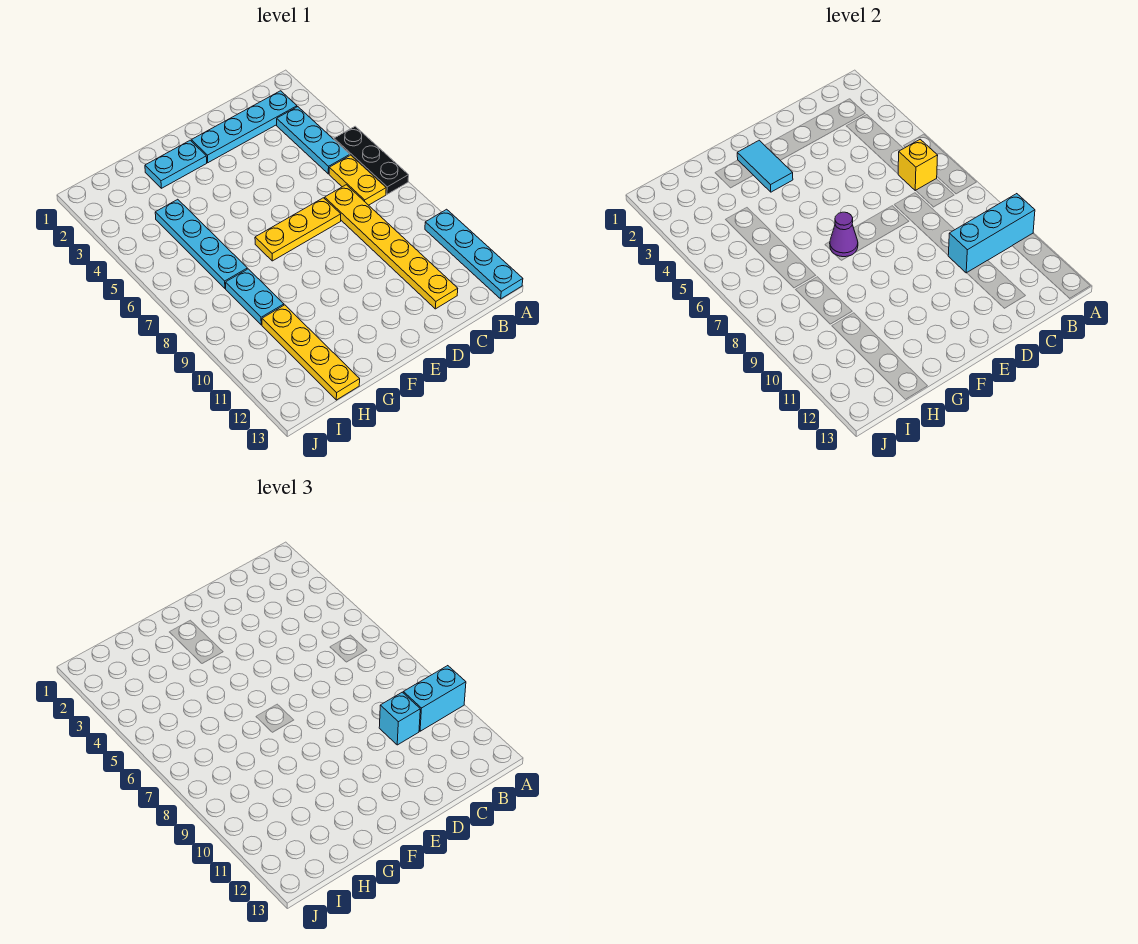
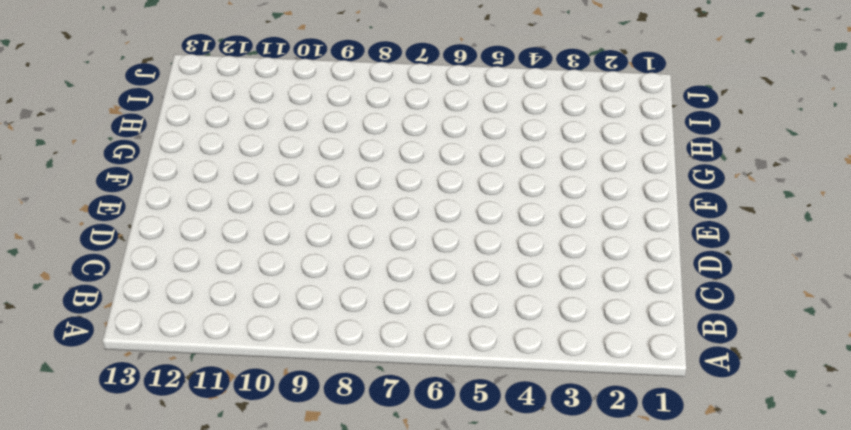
none -> black 1x3 plate [334,126,409,194]
none -> cyan 1x4 plate [425,209,523,299]
none -> cyan 1x4 plate [191,91,297,163]

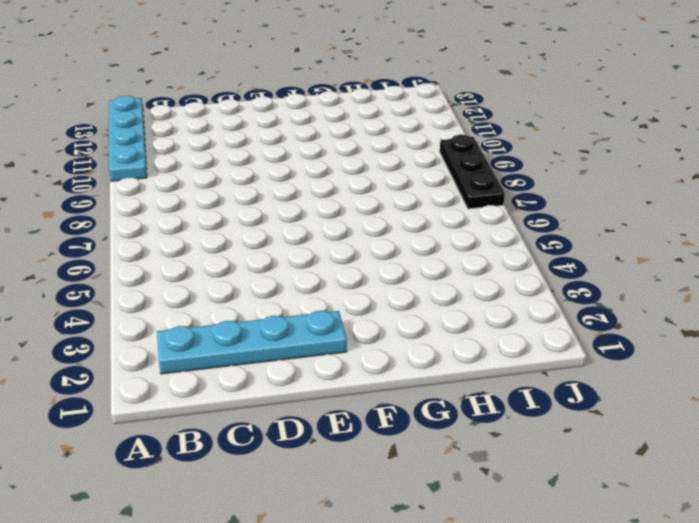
black 1x3 plate [440,135,505,209] -> black 1x3 plate moved to [334,126,409,194]
none -> cyan 1x3 plate [277,107,350,174]
none -> yellow 1x2 plate [329,155,386,205]
none -> yellow 1x6 plate [325,185,458,309]

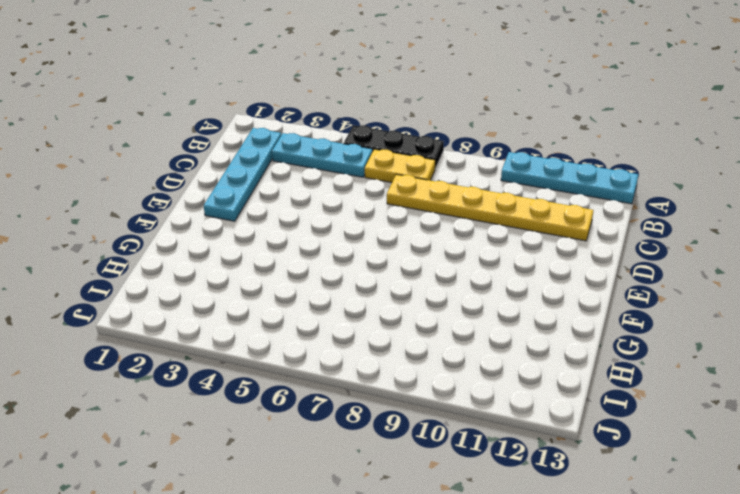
none -> yellow 1x3 plate [255,198,341,261]
none -> cyan 1x2 plate [145,140,207,188]
none -> cyan 1x4 plate [155,199,247,288]

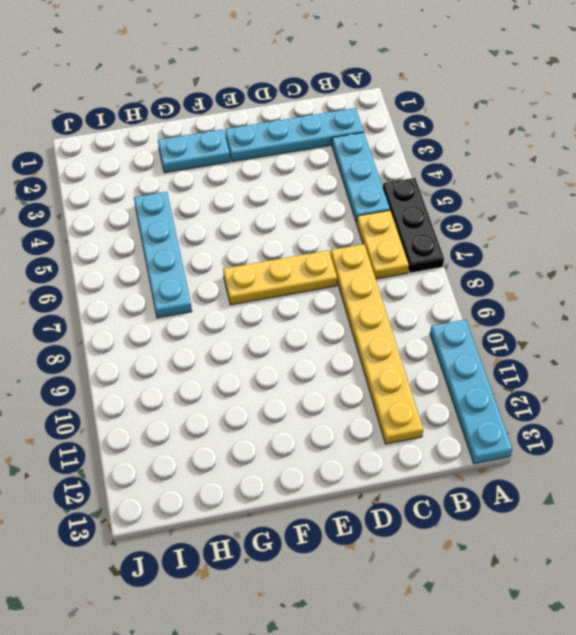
none -> cyan 1x2 plate [226,269,284,325]
none -> yellow 1x4 plate [262,305,360,400]
none -> cyan 1x3 brick [948,194,1035,273]

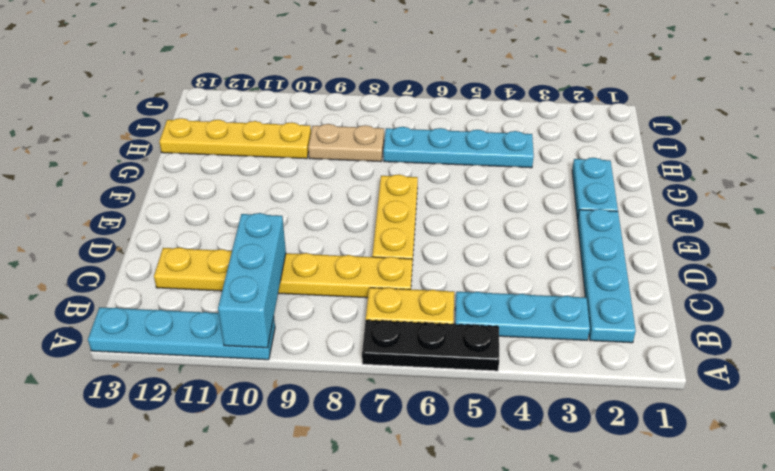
tan 1x2 plate [308,124,384,162] -> cyan 1x2 plate [226,269,284,325]
none -> yellow 1x1 brick [898,139,938,191]
none -> cyan 1x2 tile [737,140,793,192]
none -> purple 1x1 cone [830,212,858,257]

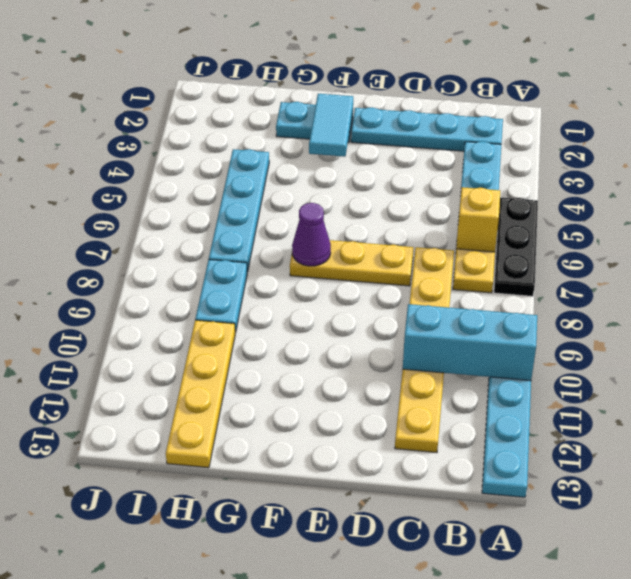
none -> cyan 1x2 brick [403,666,466,731]
none -> cyan 1x1 brick [379,692,420,745]

